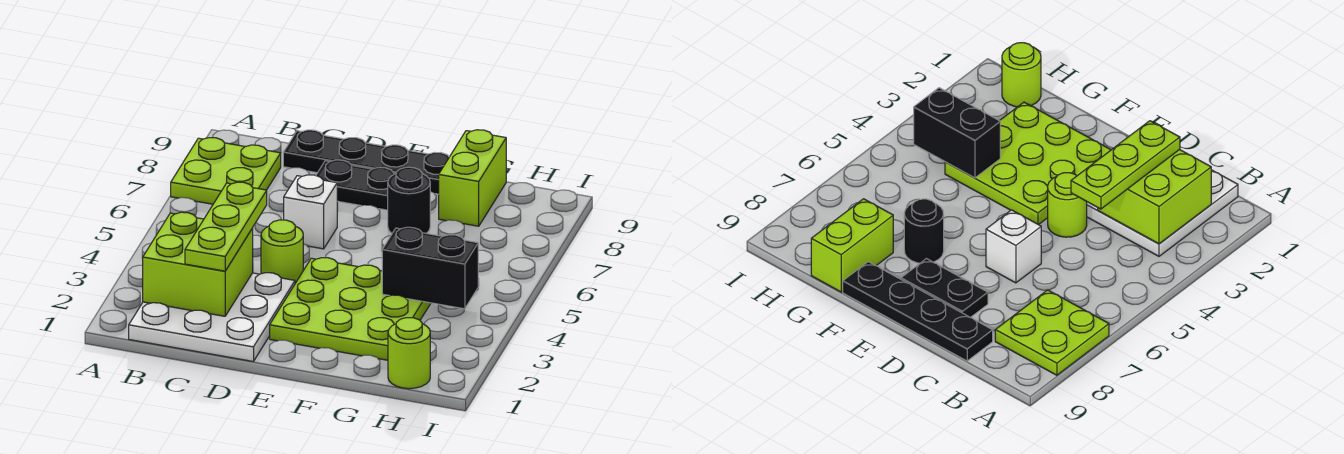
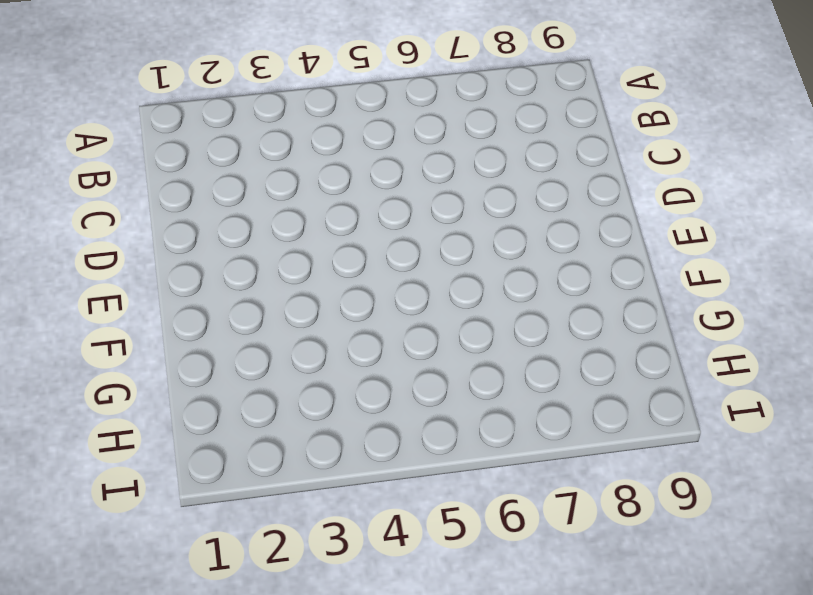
none -> lime 2x2 plate [171,138,281,204]
none -> white 3x3 plate [129,273,295,361]
none -> black 1x4 plate [283,130,449,194]

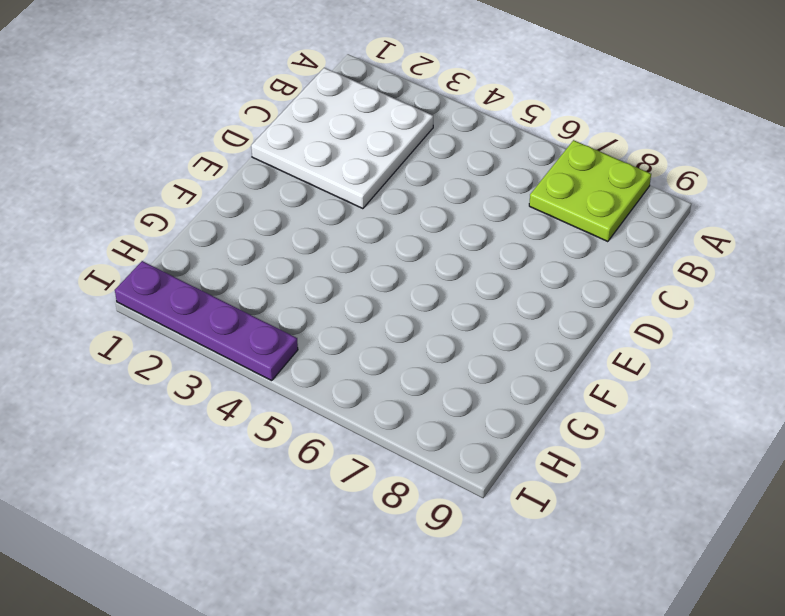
purple 1x4 plate [115,261,298,381] -> none
none -> black 1x4 plate [283,130,449,194]
none -> lime 1x1 round brick [261,220,303,283]
none -> white 1x1 brick [284,175,337,249]

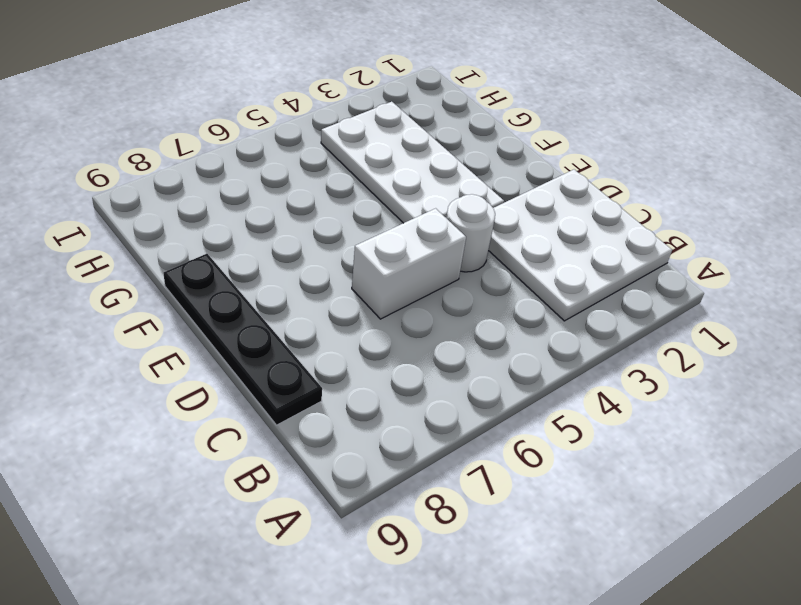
white 1x1 round brick [446,194,495,272] -> lime 1x1 round brick [261,220,303,283]
white 1x2 brick [352,208,466,319] -> white 1x1 brick [284,175,337,249]
white 2x4 plate [321,102,504,223] -> lime 3x3 plate [270,258,431,360]
none -> lime 2x2 plate [171,138,281,204]
none -> black 1x2 plate [316,160,396,210]
none -> black 1x1 round brick [388,167,430,233]

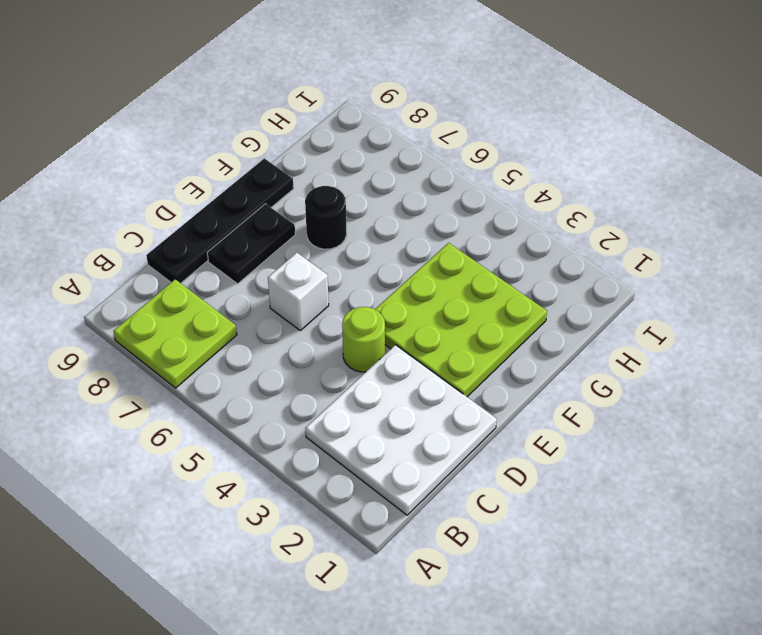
none -> lime 1x2 brick [439,130,506,226]
none -> lime 1x1 round brick [388,318,430,389]
none -> lime 2x2 brick [143,212,253,316]

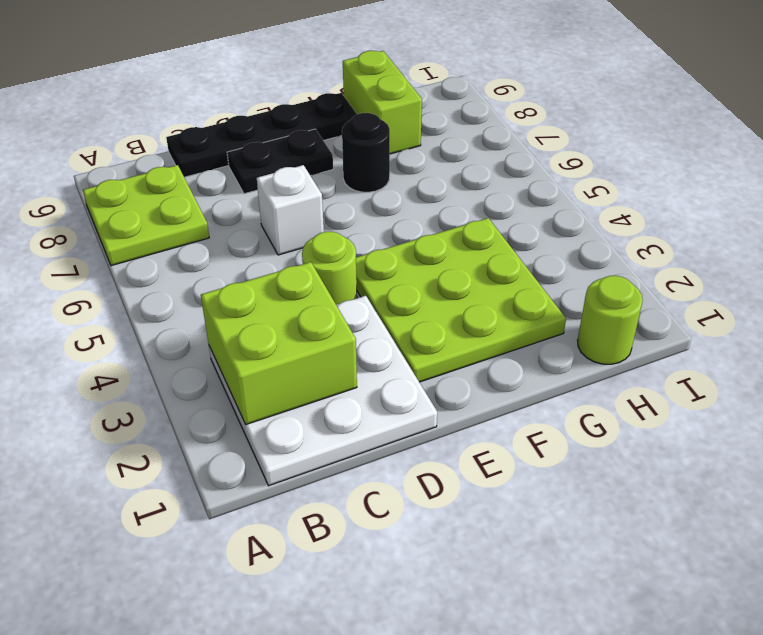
none -> black 1x2 brick [382,227,478,309]
none -> lime 1x3 plate [185,182,267,271]

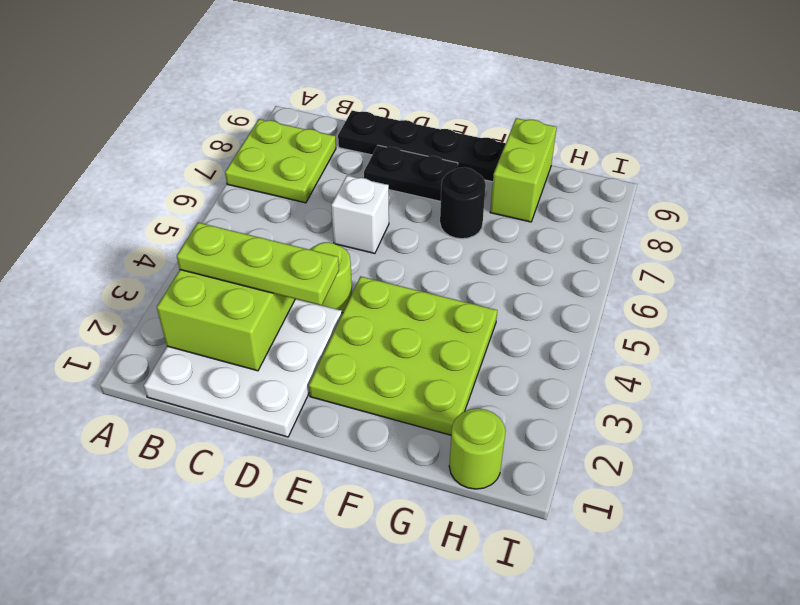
lime 1x3 plate [177,223,339,305] -> lime 1x3 plate turned to [185,182,267,271]
none -> black 1x2 brick [382,227,478,309]

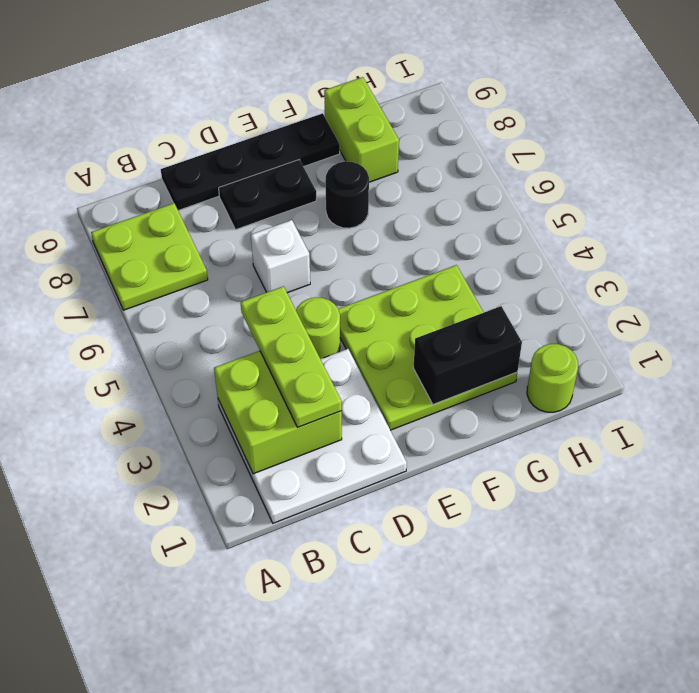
black 1x2 brick [413,306,522,405] -> black 1x2 brick moved to [382,227,478,309]

